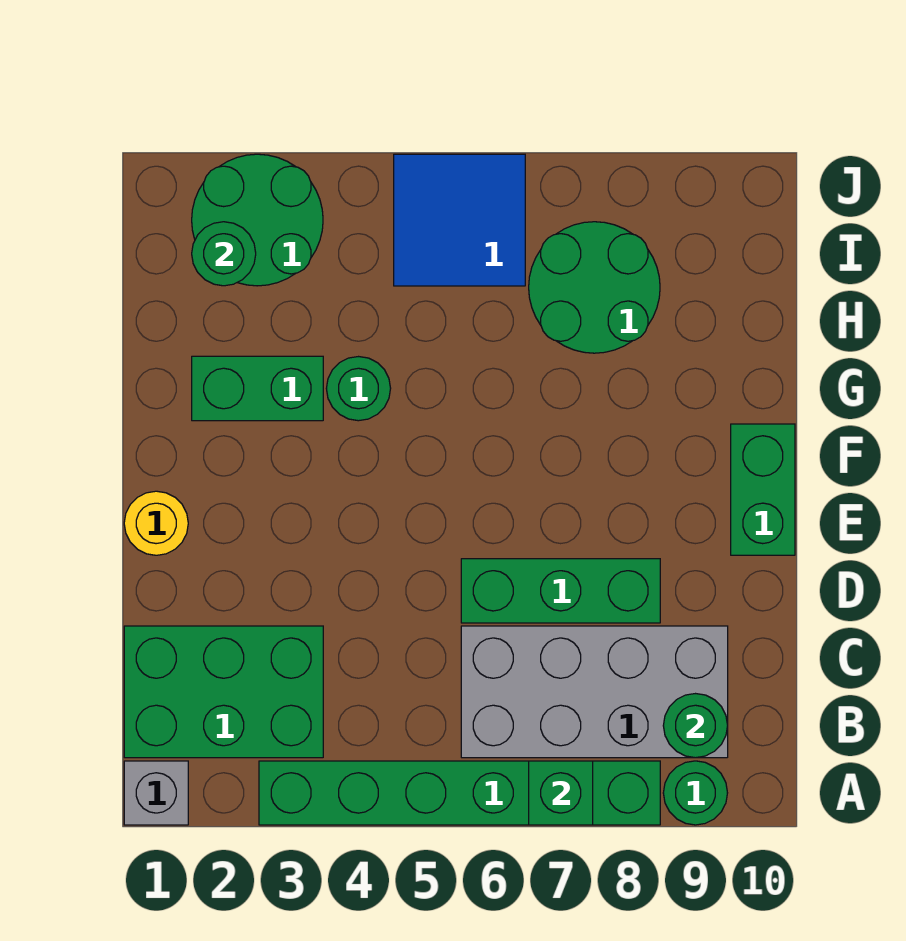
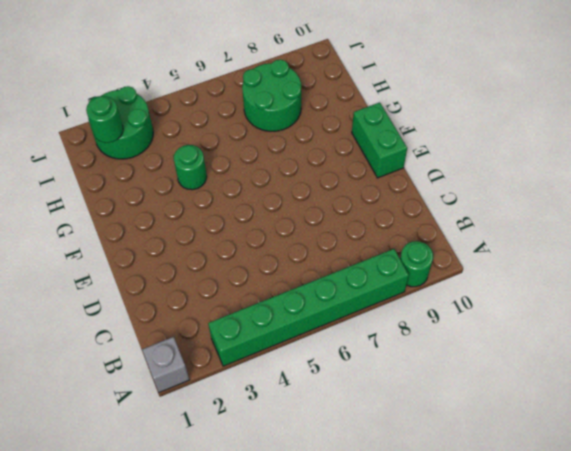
none -> green 2x3 brick [124,626,323,758]
none -> grey 2x4 brick [461,626,728,758]
none -> green 1x3 brick [461,559,660,623]

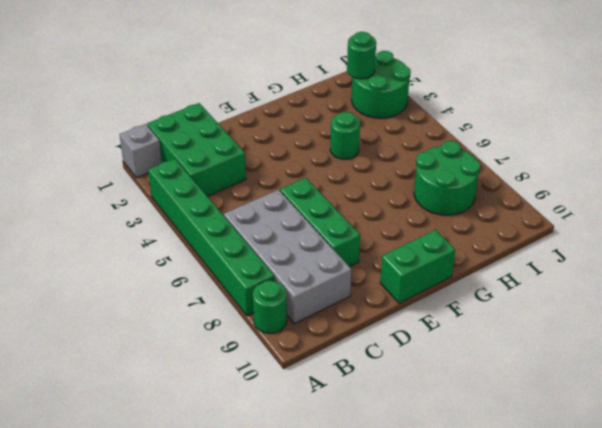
none -> yellow 1x1 round brick [124,491,188,555]
none -> green 1x2 brick [192,356,323,421]
none -> blue 2x2 tile [394,154,525,286]

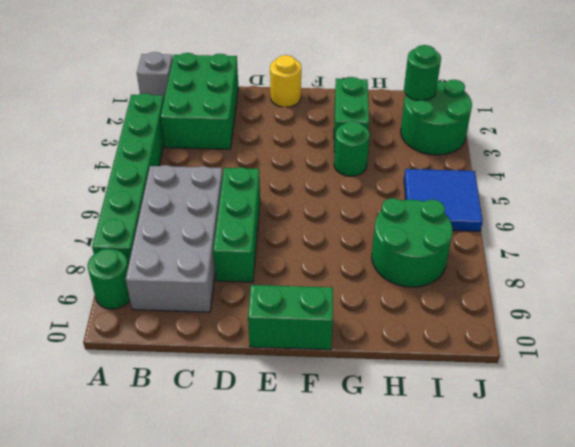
none -> green 1x1 brick [529,761,593,825]
none -> green 1x1 round brick [663,694,728,758]

